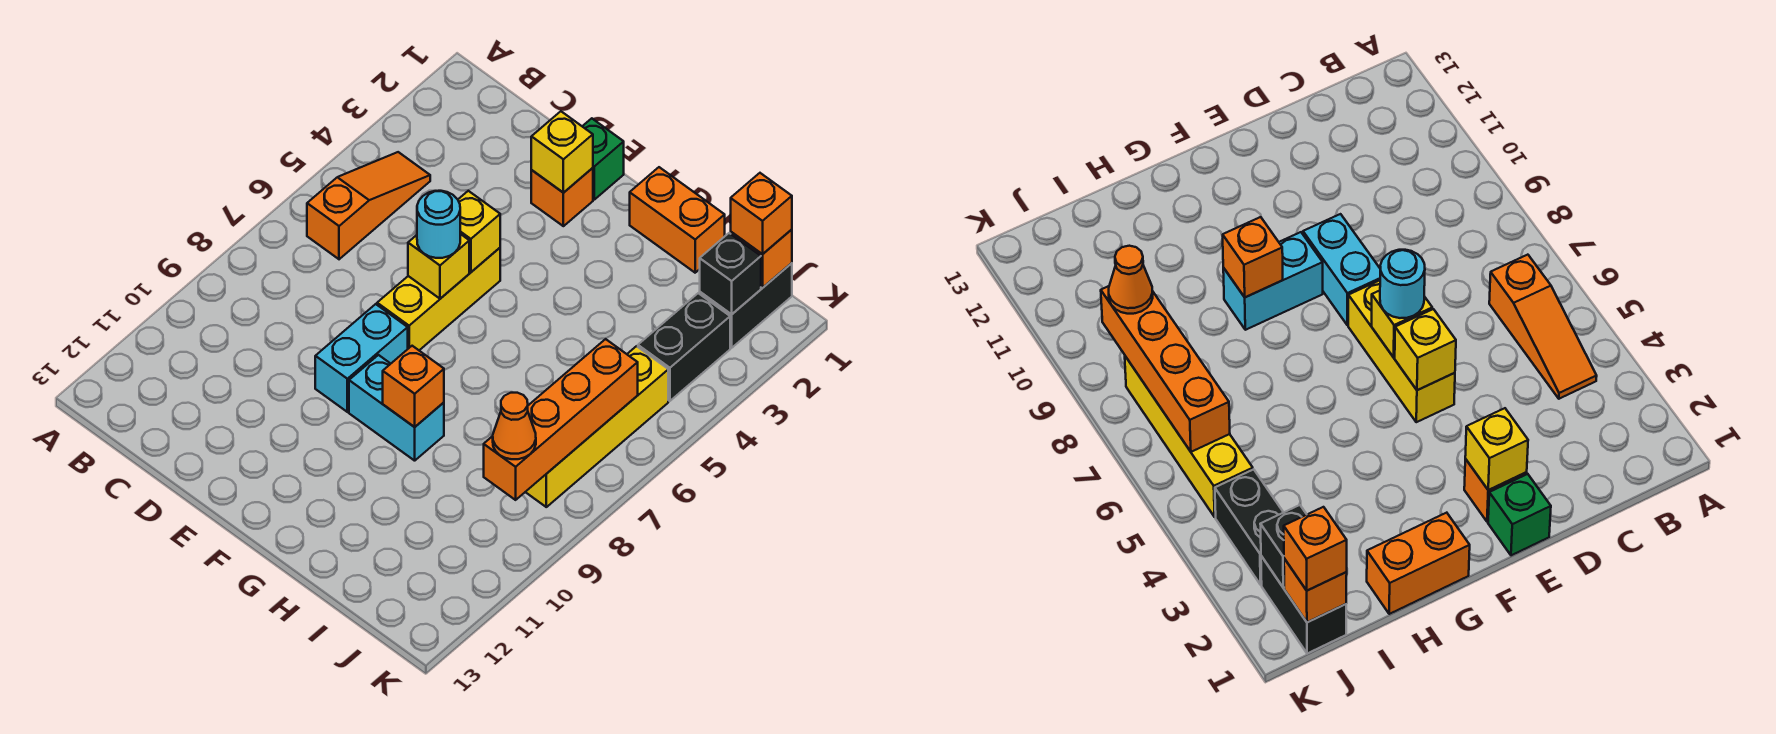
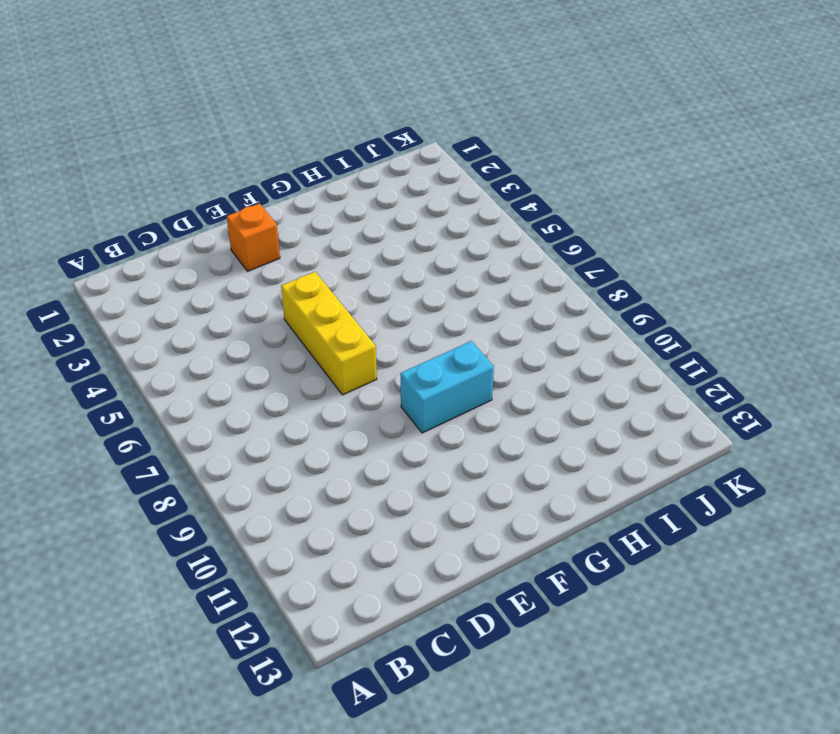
none -> orange 1x3 slope [307,152,430,259]
none -> green 1x1 brick [582,118,624,200]
none -> cyan 1x2 brick [315,304,408,412]

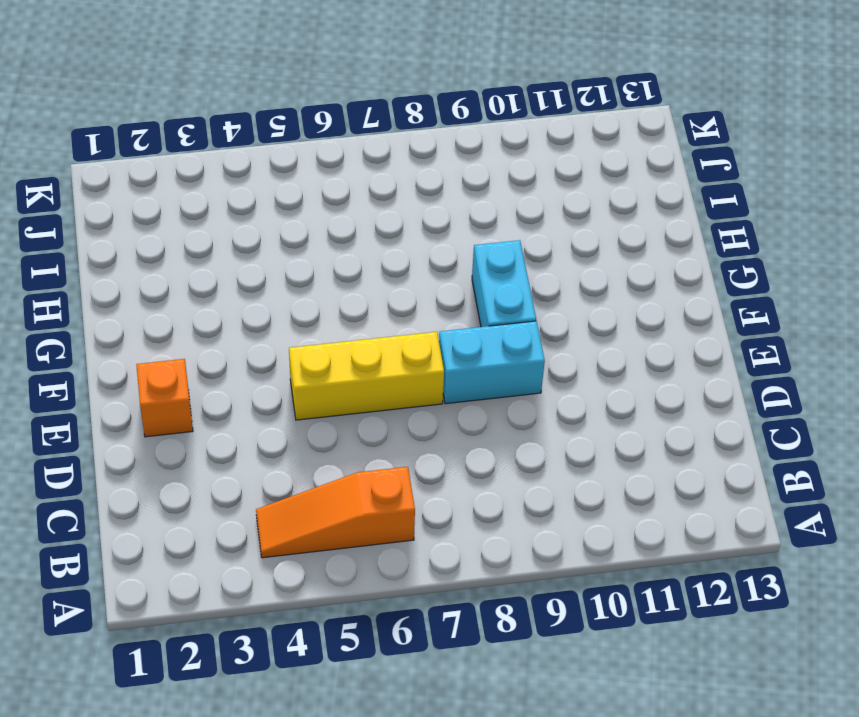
none -> green 1x1 brick [582,118,624,200]
none -> orange 1x2 brick [630,167,725,273]
none -> black 1x2 brick [700,263,792,348]

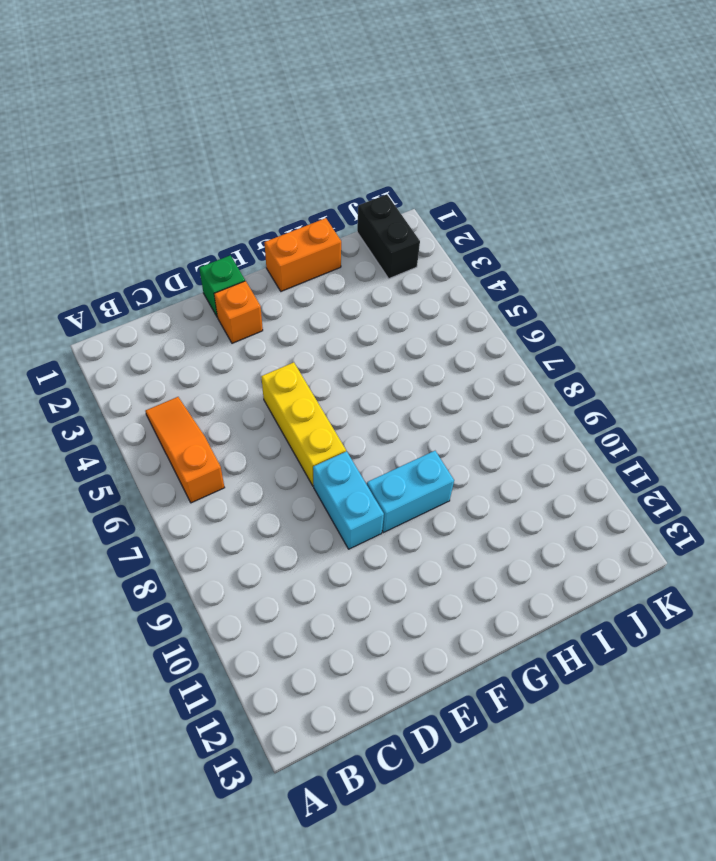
none -> black 1x2 brick [638,293,730,401]
none -> yellow 1x4 brick [526,346,668,507]
none -> yellow 1x1 brick [531,111,593,193]

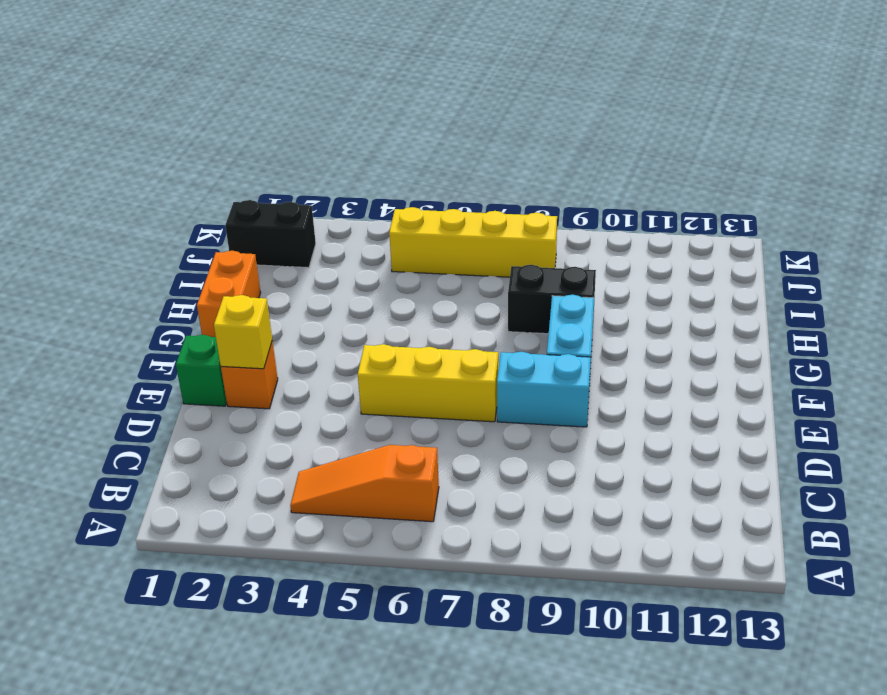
black 1x2 brick [508,265,596,334] -> black 1x2 brick moved to [638,293,730,401]
none -> yellow 1x1 brick [458,191,500,272]
none -> yellow 1x1 brick [408,234,469,299]
none -> orange 1x1 brick [383,346,444,427]

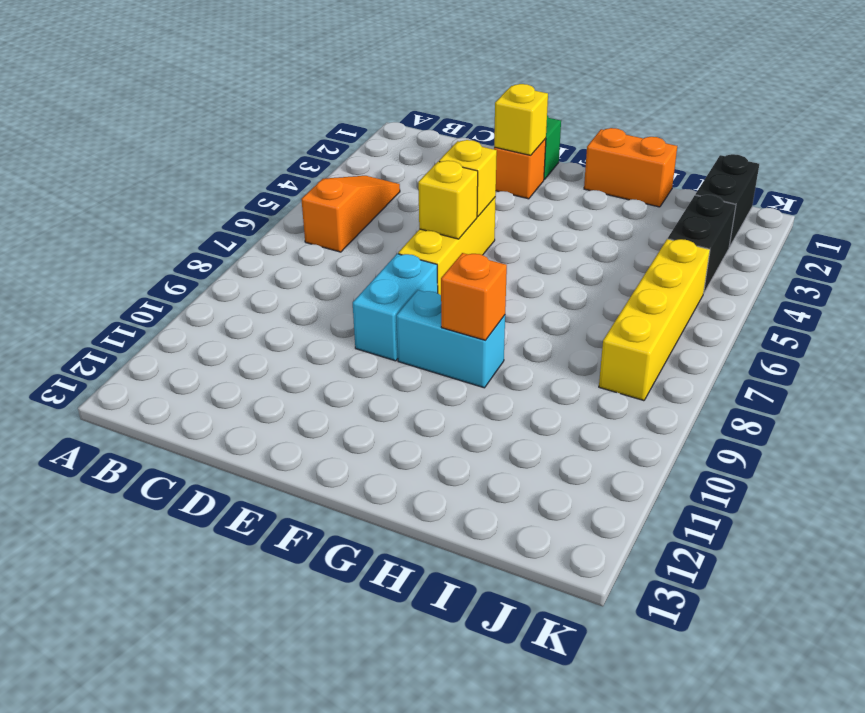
none -> orange 1x1 brick [731,230,792,288]
none -> black 1x1 brick [700,233,761,314]
none -> orange 1x4 brick [484,339,638,500]

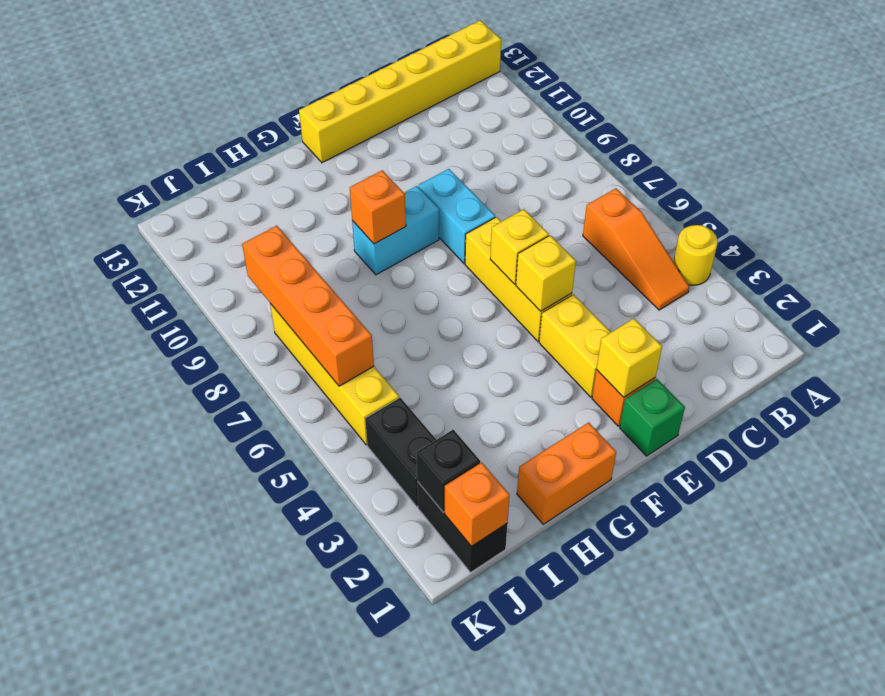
yellow 1x1 round brick [673,225,718,285] -> none
yellow 1x6 brick [299,20,501,163] -> none
yellow 1x2 brick [539,294,611,397] -> none
none -> cyan 1x1 round brick [417,191,460,258]
none -> orange 1x1 brick [731,173,792,254]
none -> orange 1x1 cone [493,393,536,459]

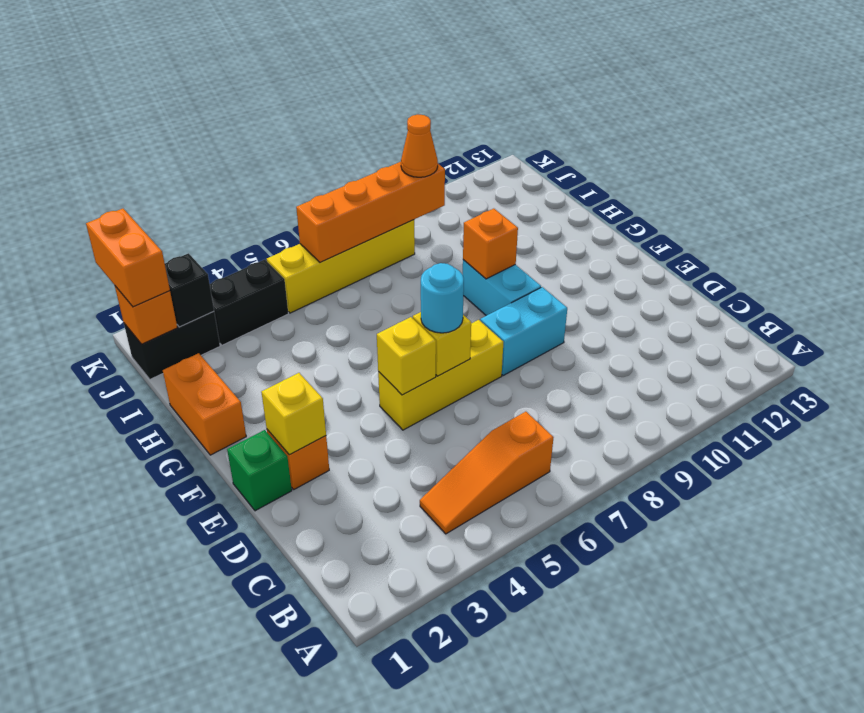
orange 1x2 brick [86,209,170,307] -> orange 1x1 brick [731,173,792,254]

